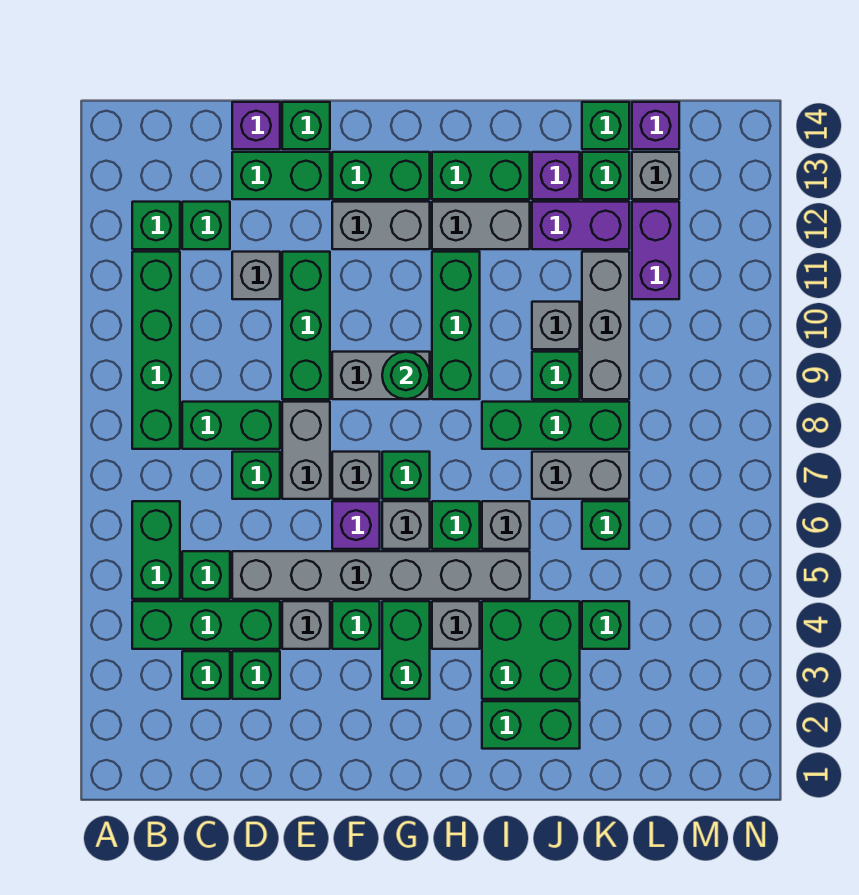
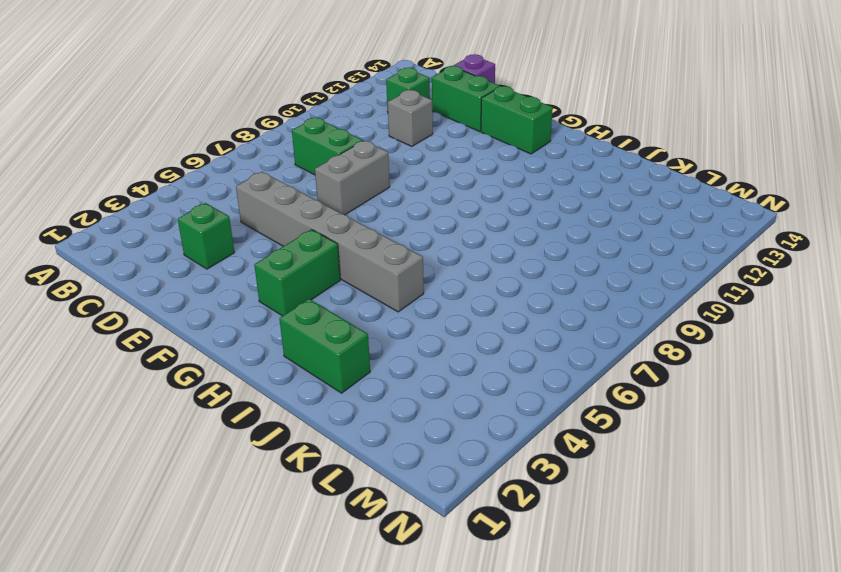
none -> green 1x3 brick [132,601,280,649]
none -> green 1x2 brick [132,501,180,599]
none -> green 1x4 brick [132,252,180,449]
none -> green 1x1 brick [132,202,180,249]

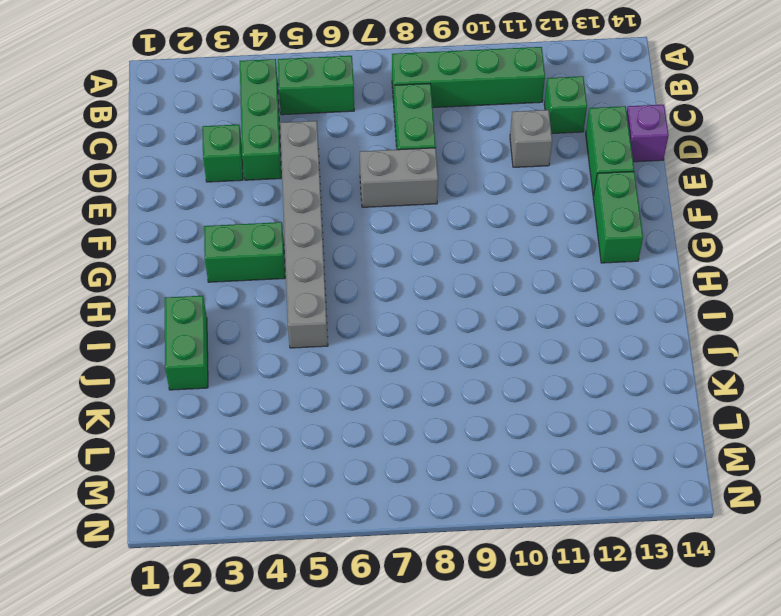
none -> green 1x1 brick [132,202,180,249]
none -> green 1x1 brick [182,651,230,699]
none -> green 1x1 brick [182,551,230,599]
none -> green 1x1 brick [232,452,280,499]

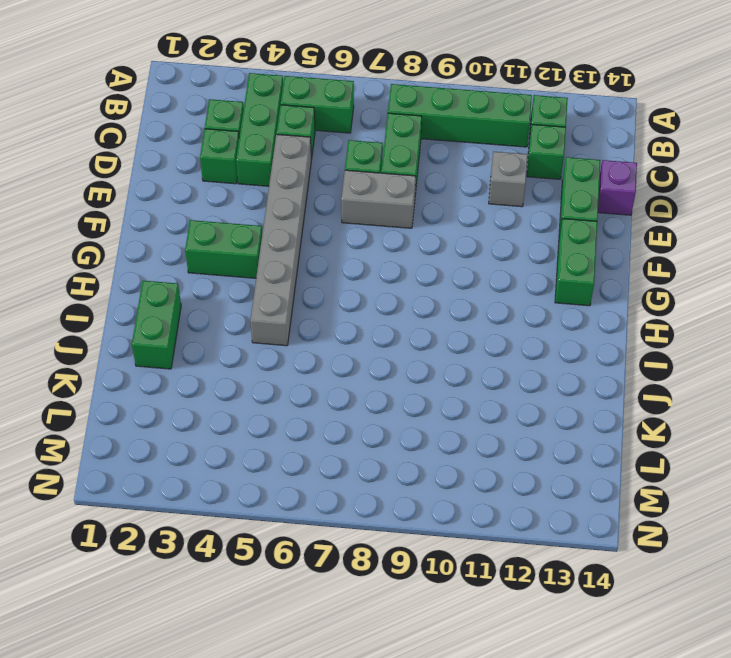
none -> grey 1x1 brick [282,601,330,649]
none -> green 1x3 brick [282,252,330,399]
none -> green 1x1 brick [282,102,330,149]
none -> green 1x1 brick [332,601,380,649]

